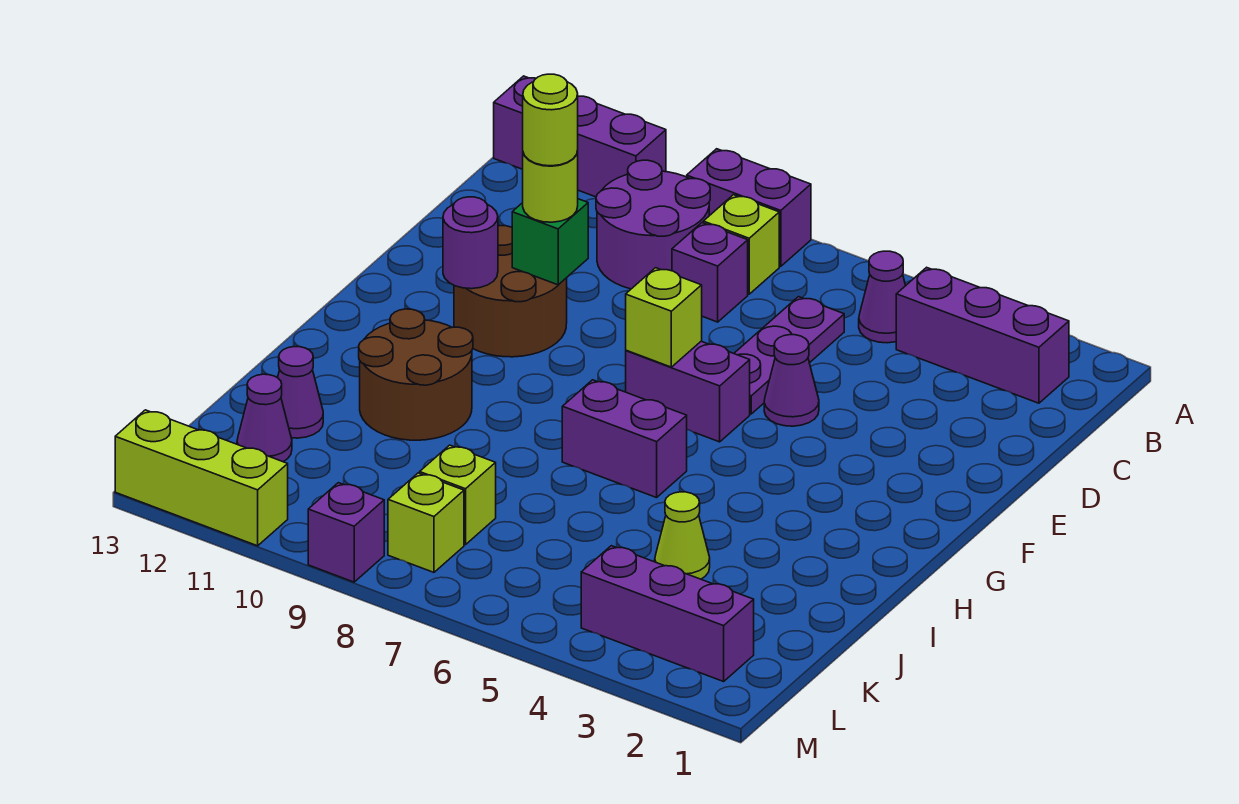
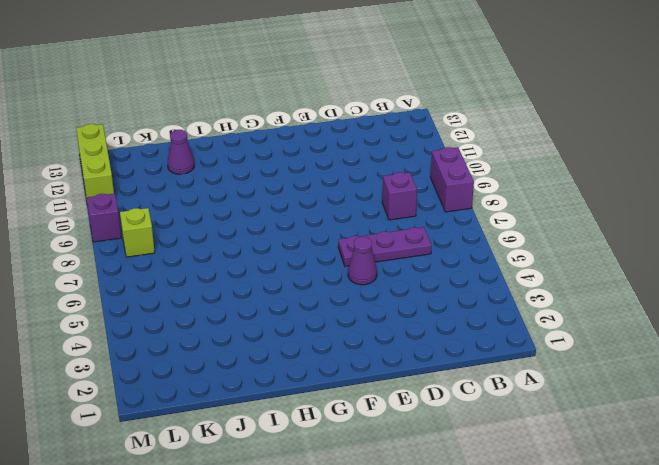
none -> purple 1x3 brick [494,76,666,197]
none -> purple 1x3 brick [896,267,1069,403]
none -> purple 1x1 cone [859,251,906,343]

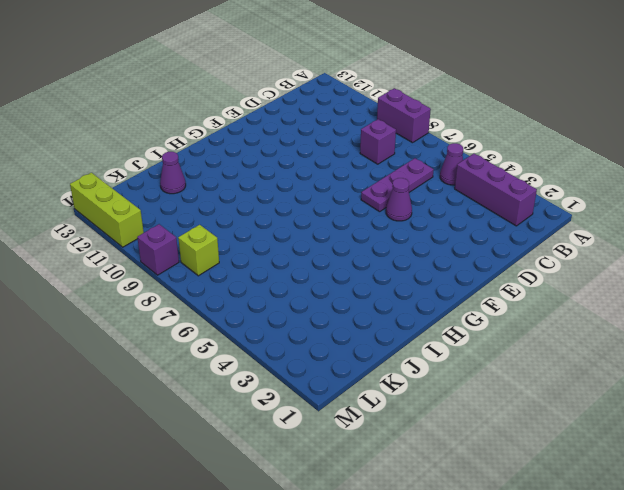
none -> purple 1x3 brick [494,76,666,197]
none -> lime 1x1 brick [703,195,779,294]
none -> purple 2x2 round brick [596,160,710,289]

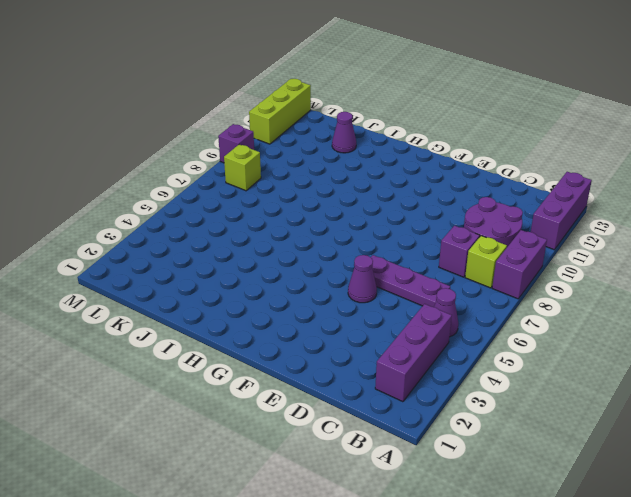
none -> brown 2x2 round brick [454,226,567,357]
none -> purple 1x2 brick [626,341,750,442]
none -> purple 1x2 brick [562,380,687,498]

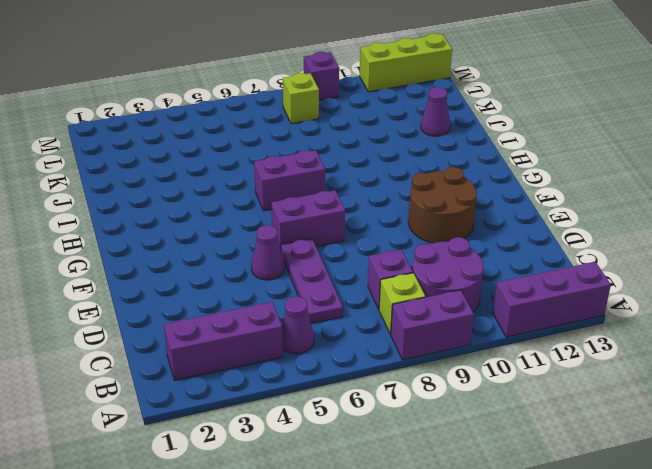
none -> brown 2x2 round brick [359,309,473,440]
none -> lime 1x1 cone [655,492,710,579]
none -> lime 1x1 brick [420,445,496,545]

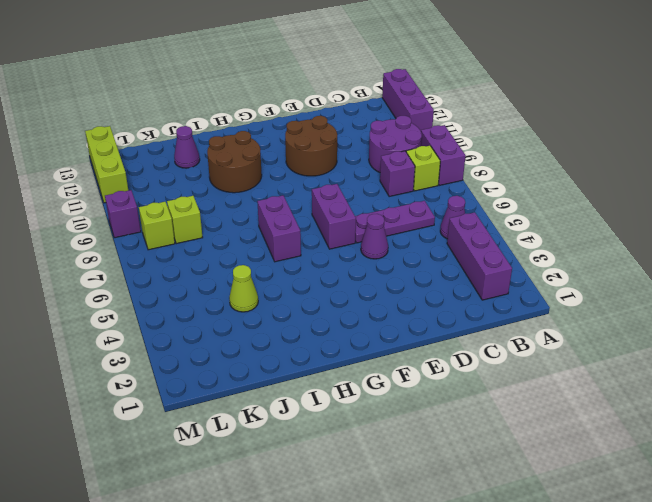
none -> purple 1x1 cone [237,374,292,462]
none -> purple 1x3 brick [581,546,754,681]
none -> green 1x1 brick [512,199,588,285]

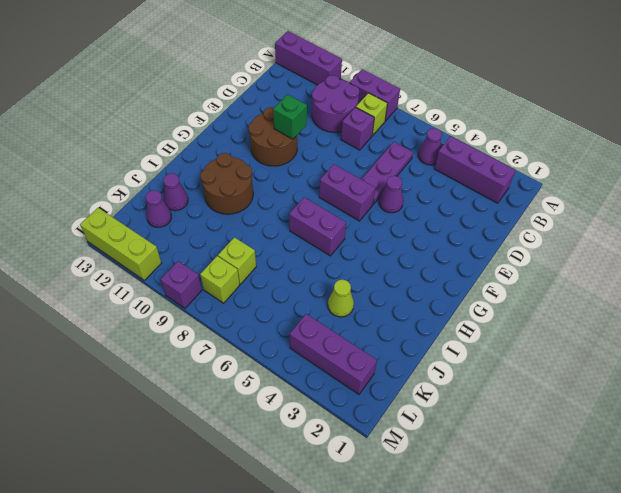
none -> lime 1x1 brick [626,268,702,367]
none -> purple 1x1 round brick [443,197,498,289]
none -> lime 1x1 round brick [523,151,578,222]

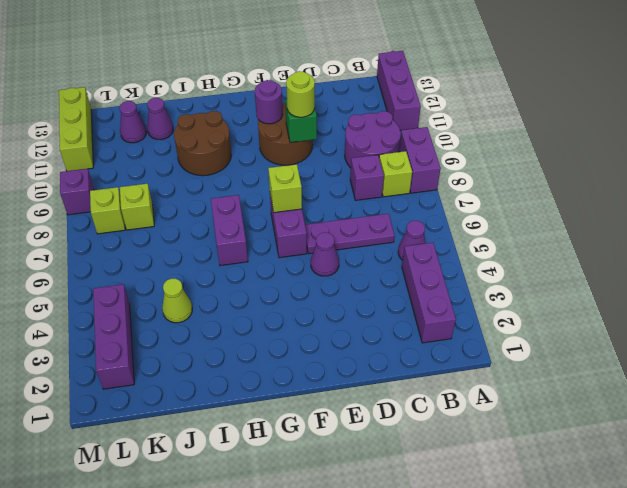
none -> lime 1x1 round brick [523,74,578,166]

